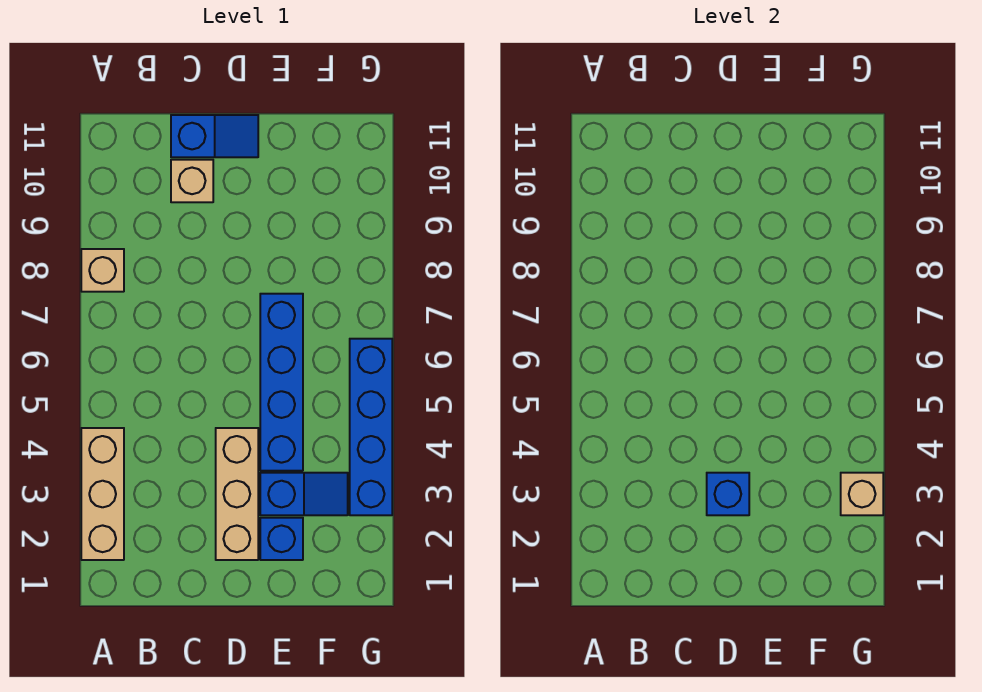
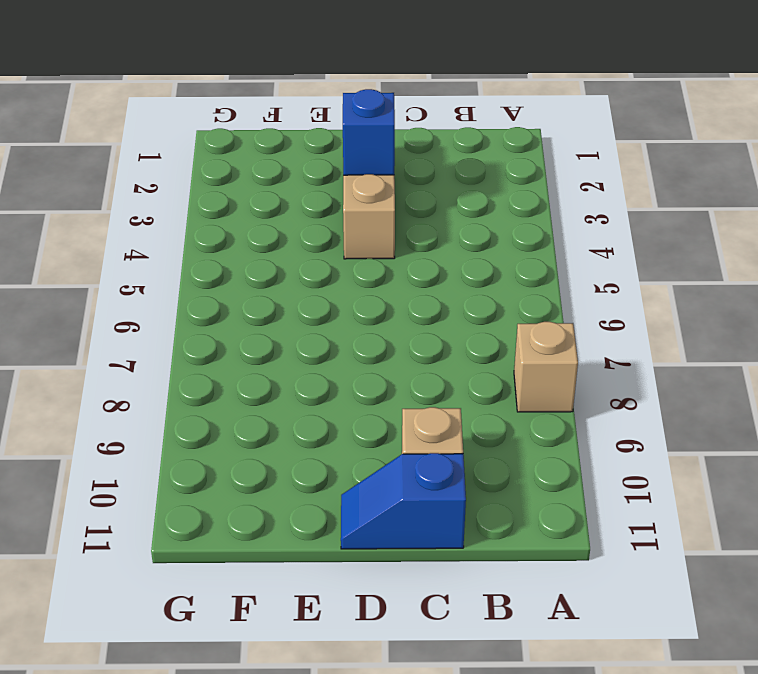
none -> tan 1x3 brick [81,428,124,560]
none -> blue 1x1 brick [260,518,303,560]

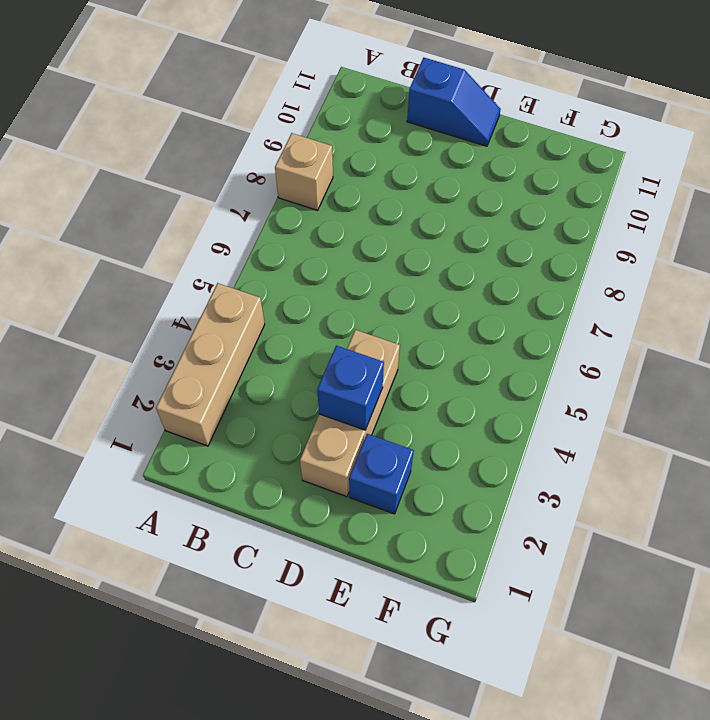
none -> tan 1x1 brick [171,160,213,202]
none -> blue 1x2 slope [260,473,348,515]

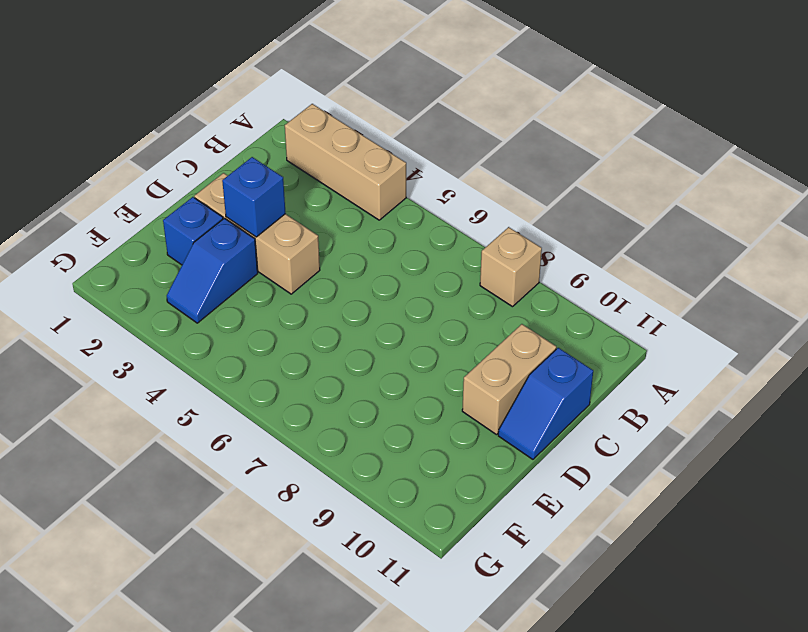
tan 1x2 brick [462,324,556,435] -> tan 1x1 brick [171,160,213,202]
none -> blue 1x4 brick [260,294,303,471]
none -> blue 1x4 brick [350,339,392,515]

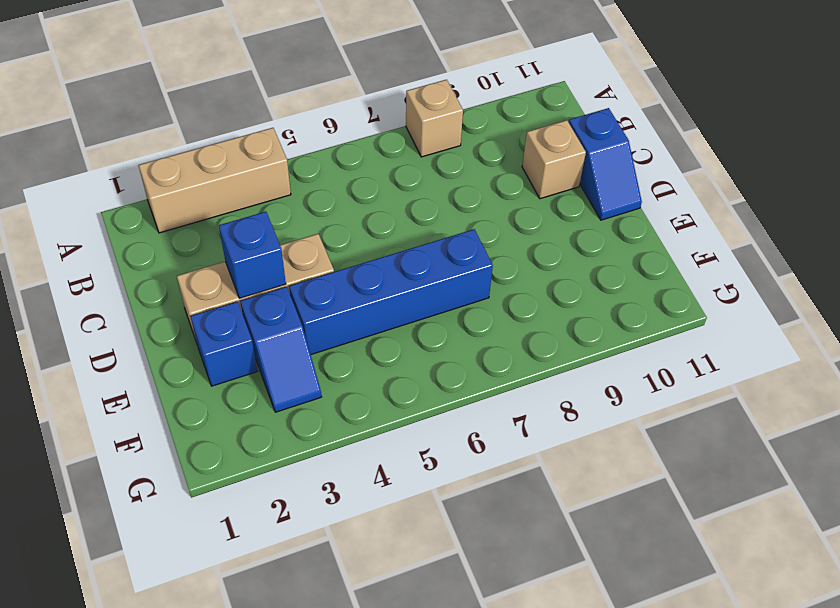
none -> blue 1x4 brick [350,339,392,515]
none -> tan 1x1 brick [841,473,883,515]

